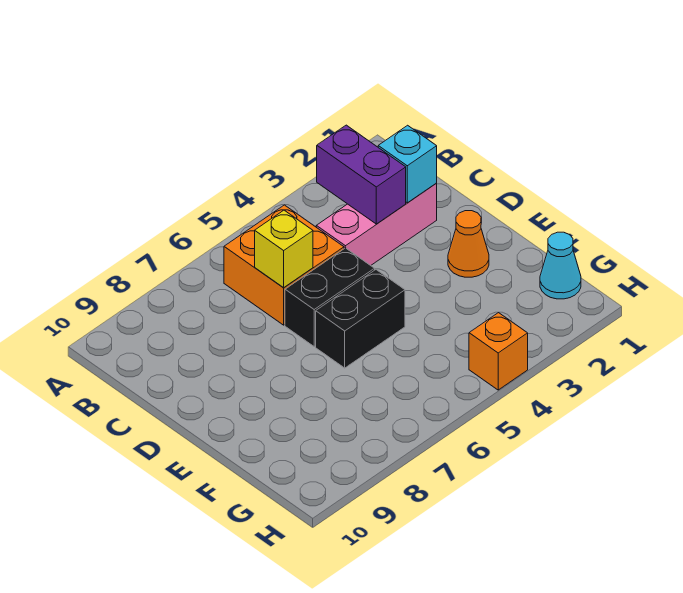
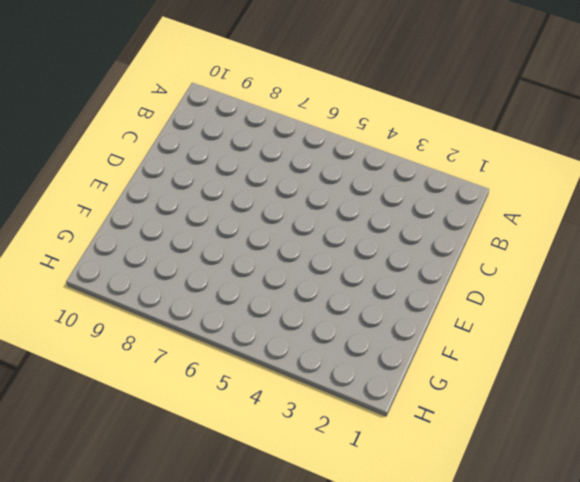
none -> orange 2x2 brick [224,205,344,325]
none -> pink 1x3 brick [316,183,437,265]

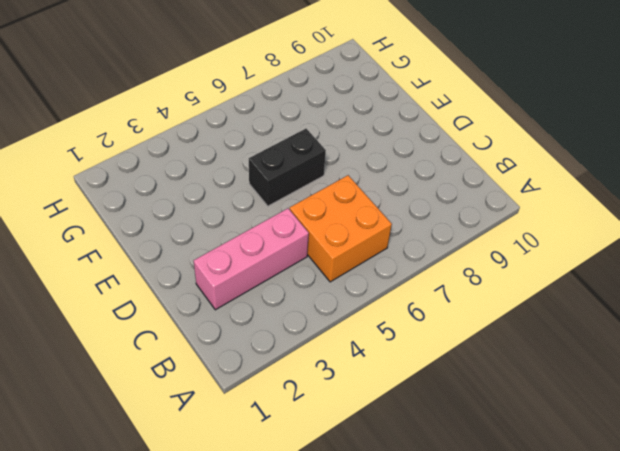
none -> black 1x2 brick [285,248,375,346]
none -> orange 1x1 cone [448,211,489,277]

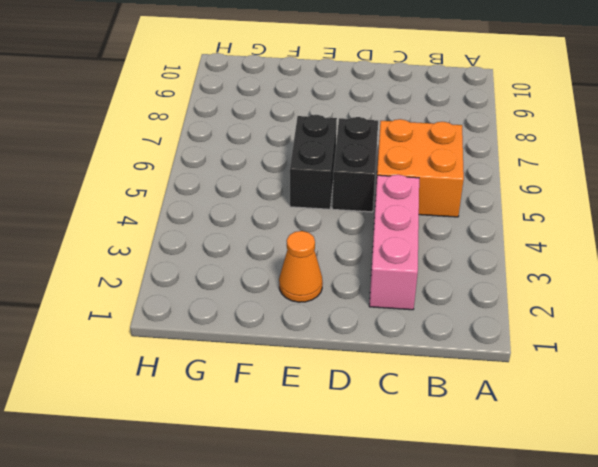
none -> cyan 1x1 cone [540,232,581,299]
none -> orange 1x1 brick [469,313,528,390]

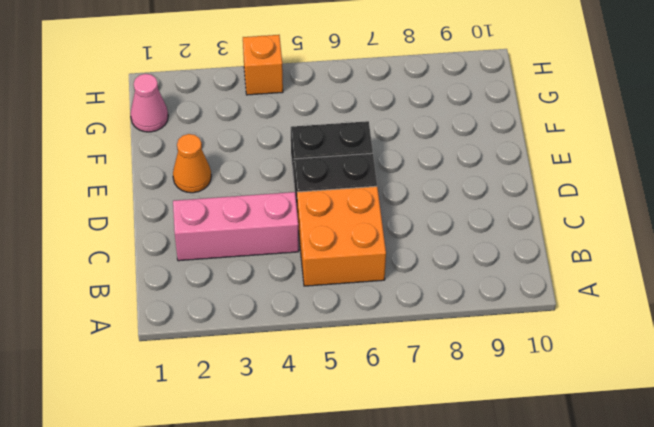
pink 1x1 cone [131,74,168,132] -> cyan 1x1 cone [540,232,581,299]
none -> purple 1x2 brick [317,125,406,224]
none -> cyan 1x1 brick [378,125,437,203]

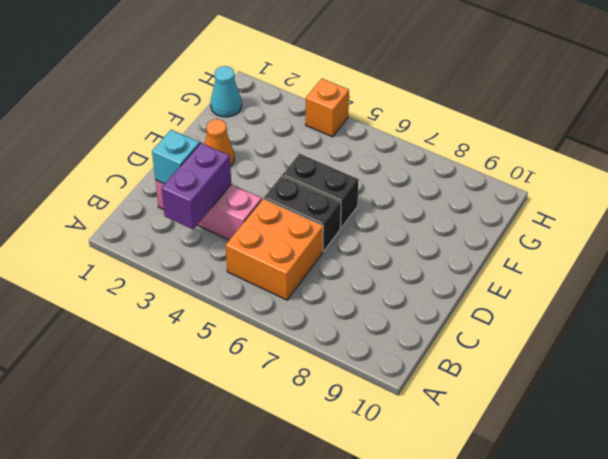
none -> yellow 1x1 brick [255,210,313,287]

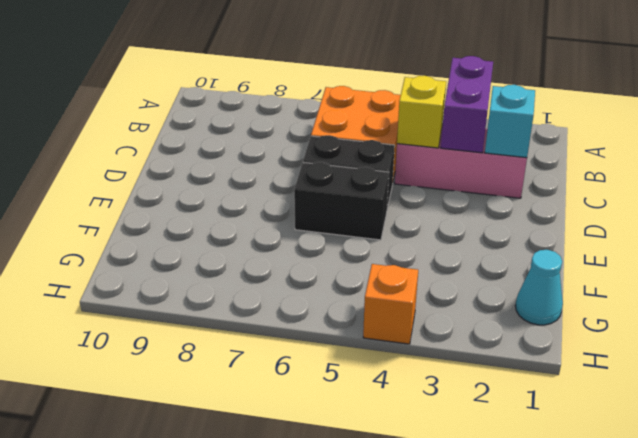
yellow 1x1 brick [397,76,446,148] -> yellow 1x1 brick moved to [255,210,313,287]
none -> orange 1x1 cone [448,211,489,277]

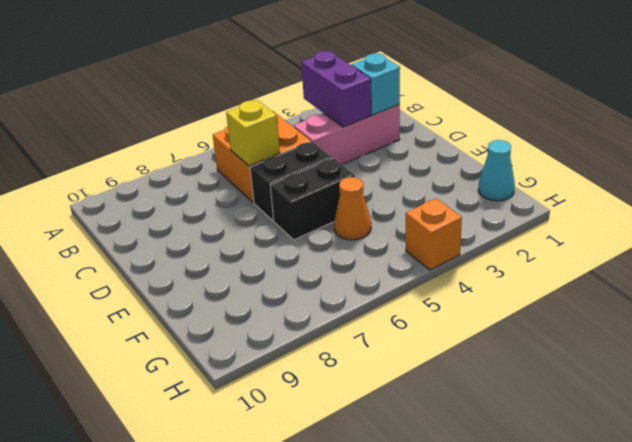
orange 1x1 cone [334,177,371,240] -> orange 1x1 cone moved to [448,211,489,277]

